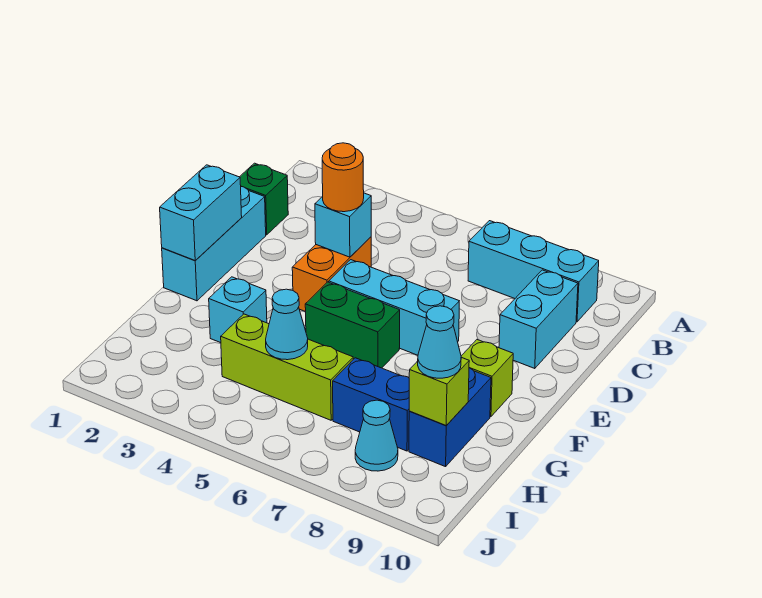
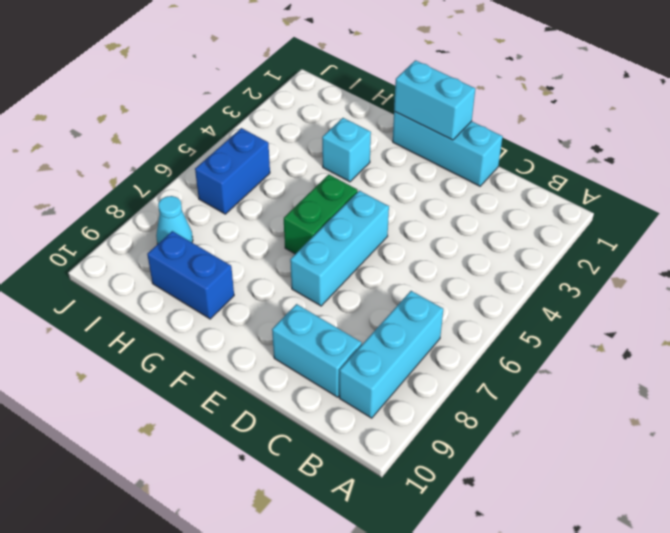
blue 1x2 brick [195,128,270,214] -> blue 1x2 brick moved to [333,358,409,451]
none -> green 1x1 brick [240,163,288,235]
none -> orange 1x2 brick [292,237,371,312]
none -> lime 1x1 brick [461,340,513,417]

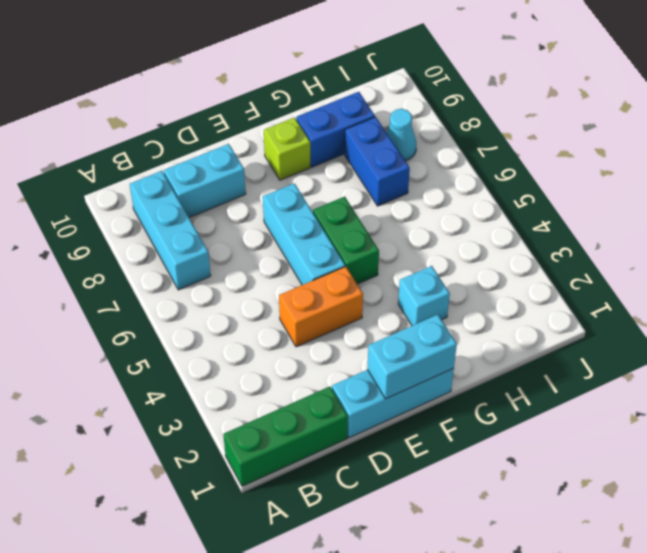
green 1x3 brick [223,387,348,486] -> green 1x1 brick [240,163,288,235]
none -> lime 1x3 brick [221,314,353,420]
none -> cyan 1x1 brick [315,193,371,257]
none -> cyan 1x1 cone [266,289,308,360]

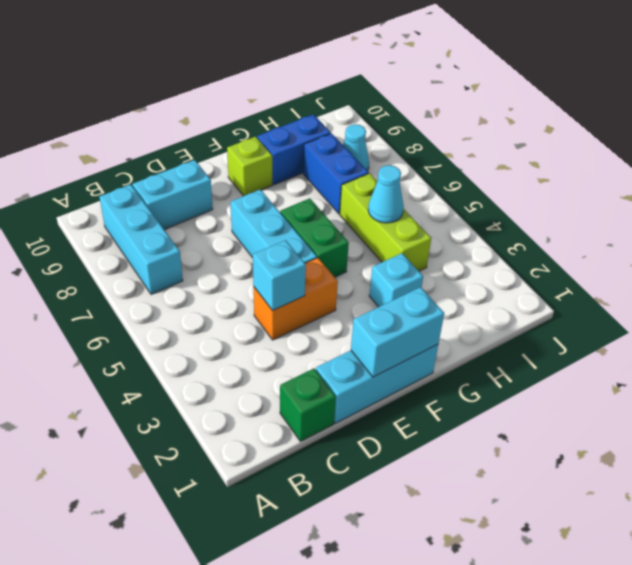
none -> lime 1x1 brick [409,357,469,426]
none -> orange 1x1 round brick [322,143,364,212]
none -> cyan 1x1 cone [418,306,461,378]

